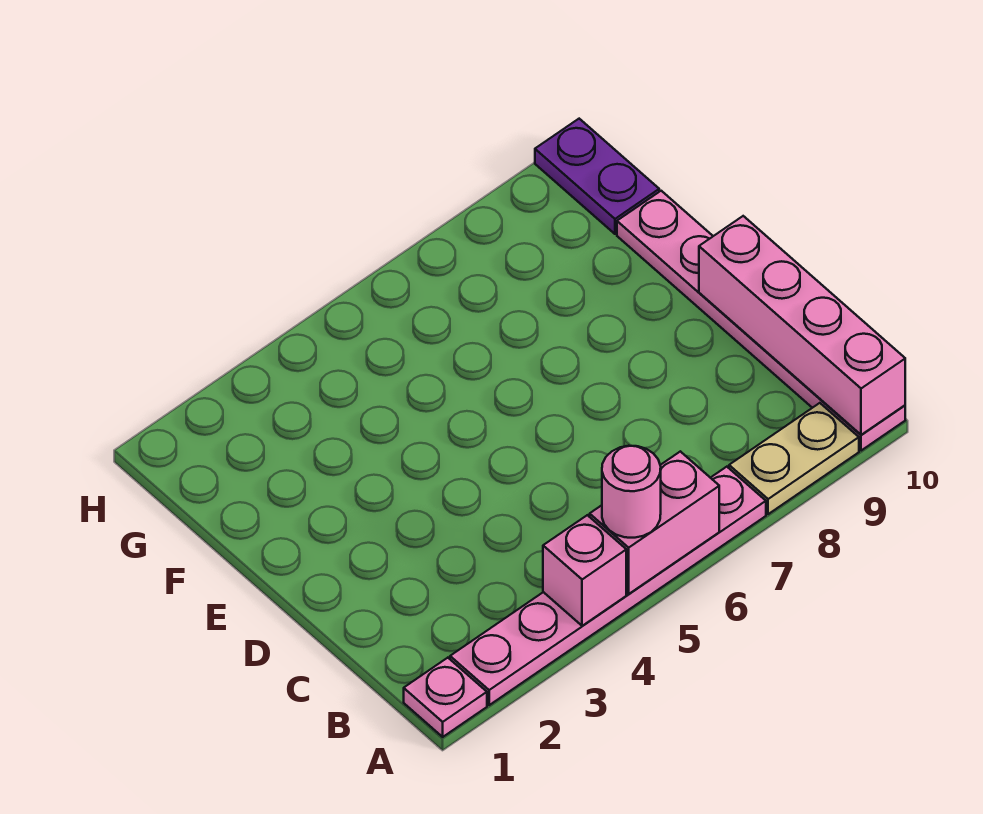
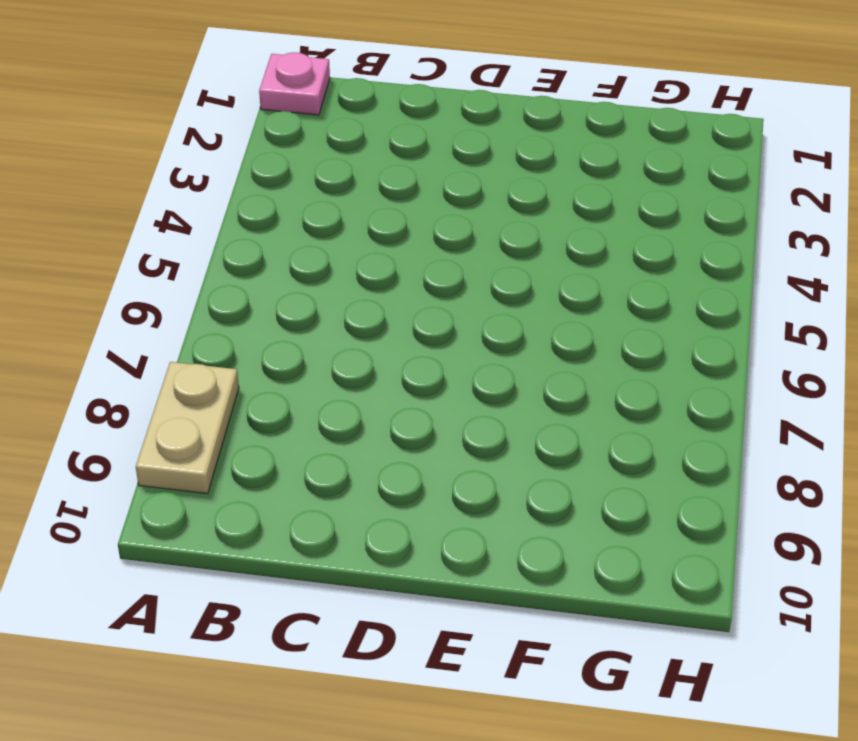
none -> pink 1x6 plate [450,467,766,705]
none -> pink 1x6 plate [617,191,905,451]

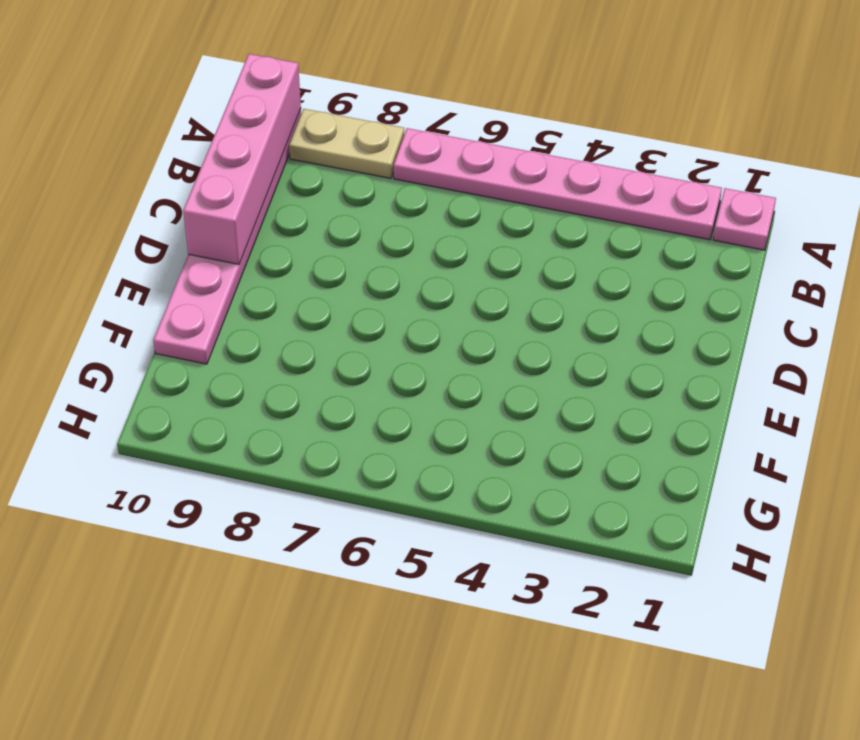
none -> purple 1x2 plate [535,119,659,234]
none -> pink 1x1 brick [543,515,626,626]

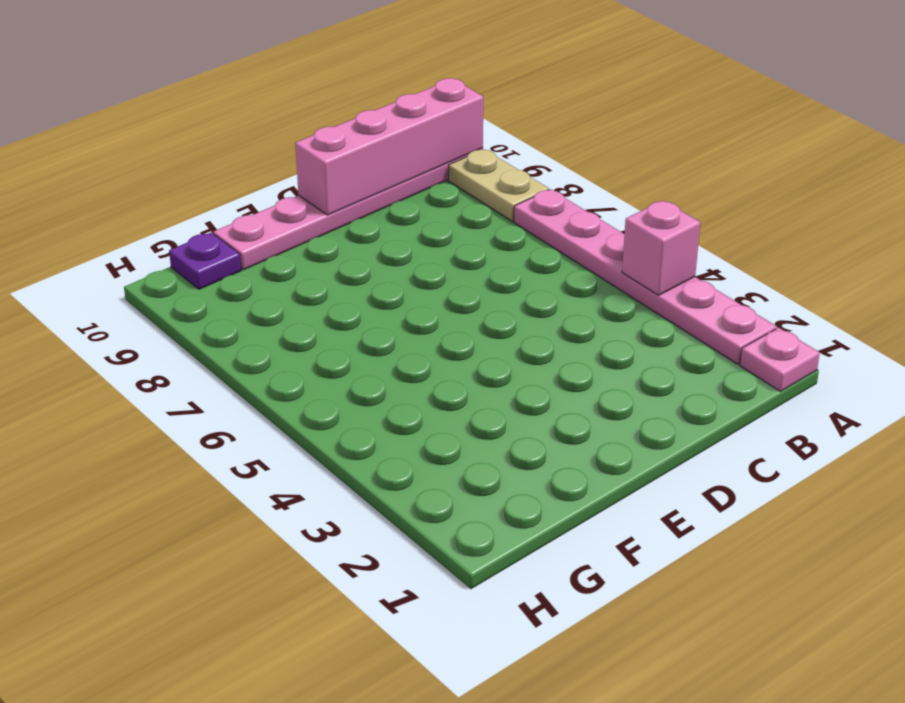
purple 1x1 plate [169,232,241,289] -> purple 1x2 plate [535,119,659,234]
none -> pink 1x2 brick [590,451,719,594]
none -> pink 1x1 round brick [602,446,661,538]

